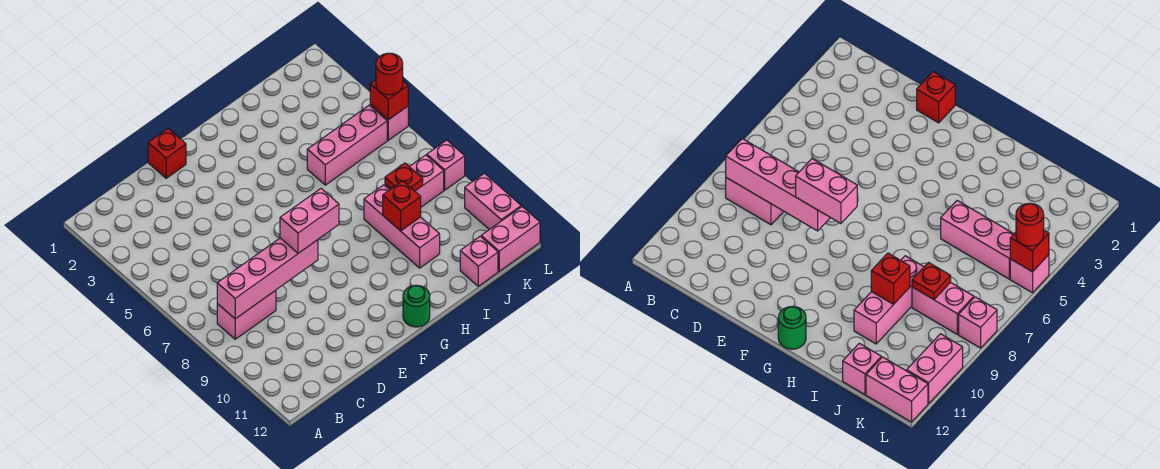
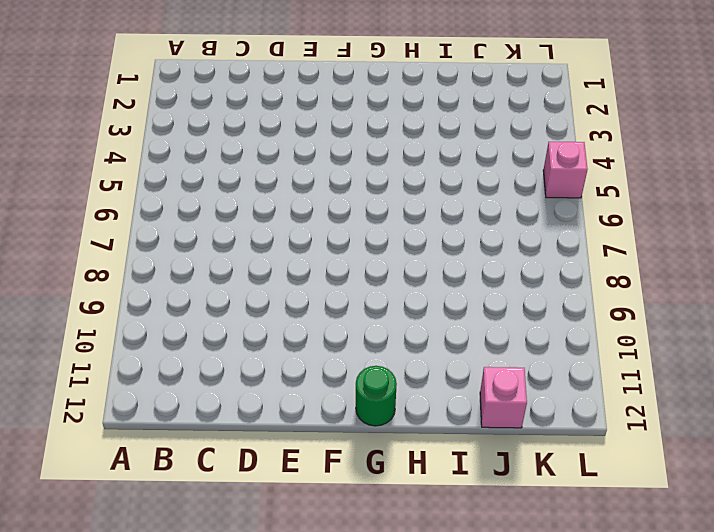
none -> pink 1x2 brick [217,290,276,339]
none -> red 1x1 brick [148,128,186,178]
none -> pink 1x3 brick [307,105,387,185]

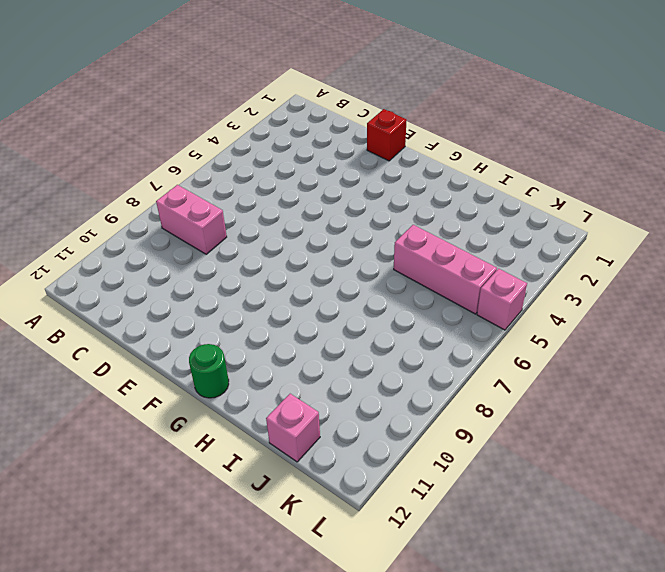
none -> pink 1x3 brick [364,185,440,268]
none -> pink 1x2 brick [385,155,444,207]
none -> pink 1x2 brick [481,207,540,271]

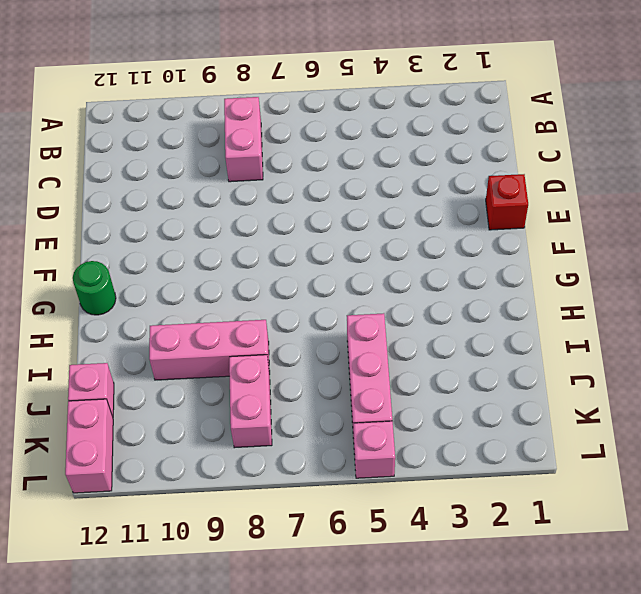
none -> pink 1x1 brick [427,140,465,190]
none -> pink 1x2 brick [465,173,521,230]
none -> pink 1x4 brick [217,238,318,319]

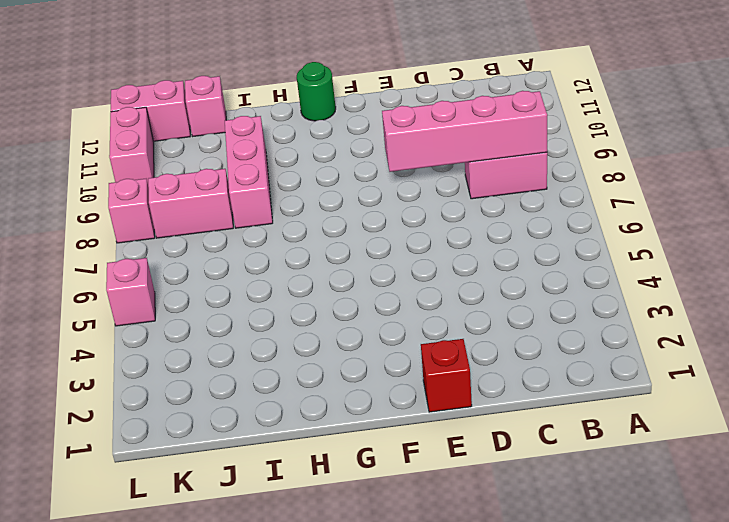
none -> pink 1x3 brick [307,105,387,185]
none -> red 1x1 brick [383,181,421,231]
none -> red 1x1 plate [385,163,423,191]

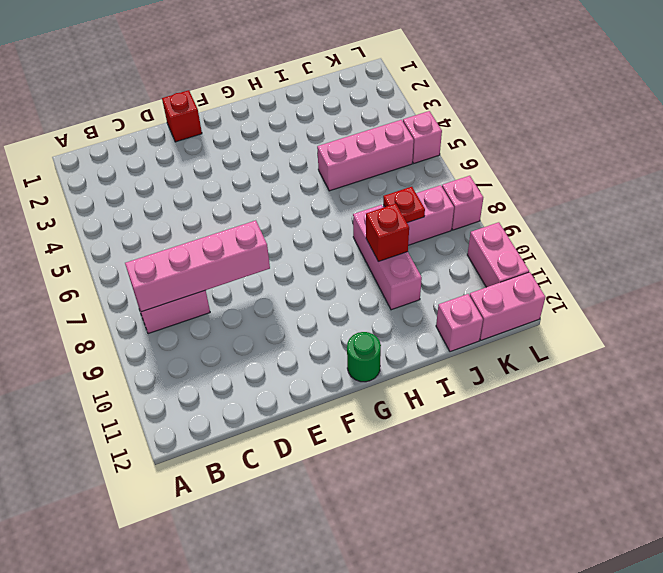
none -> red 1x1 brick [370,80,408,120]
none -> pink 1x2 brick [280,189,339,253]
none -> red 1x1 round brick [376,53,403,95]

